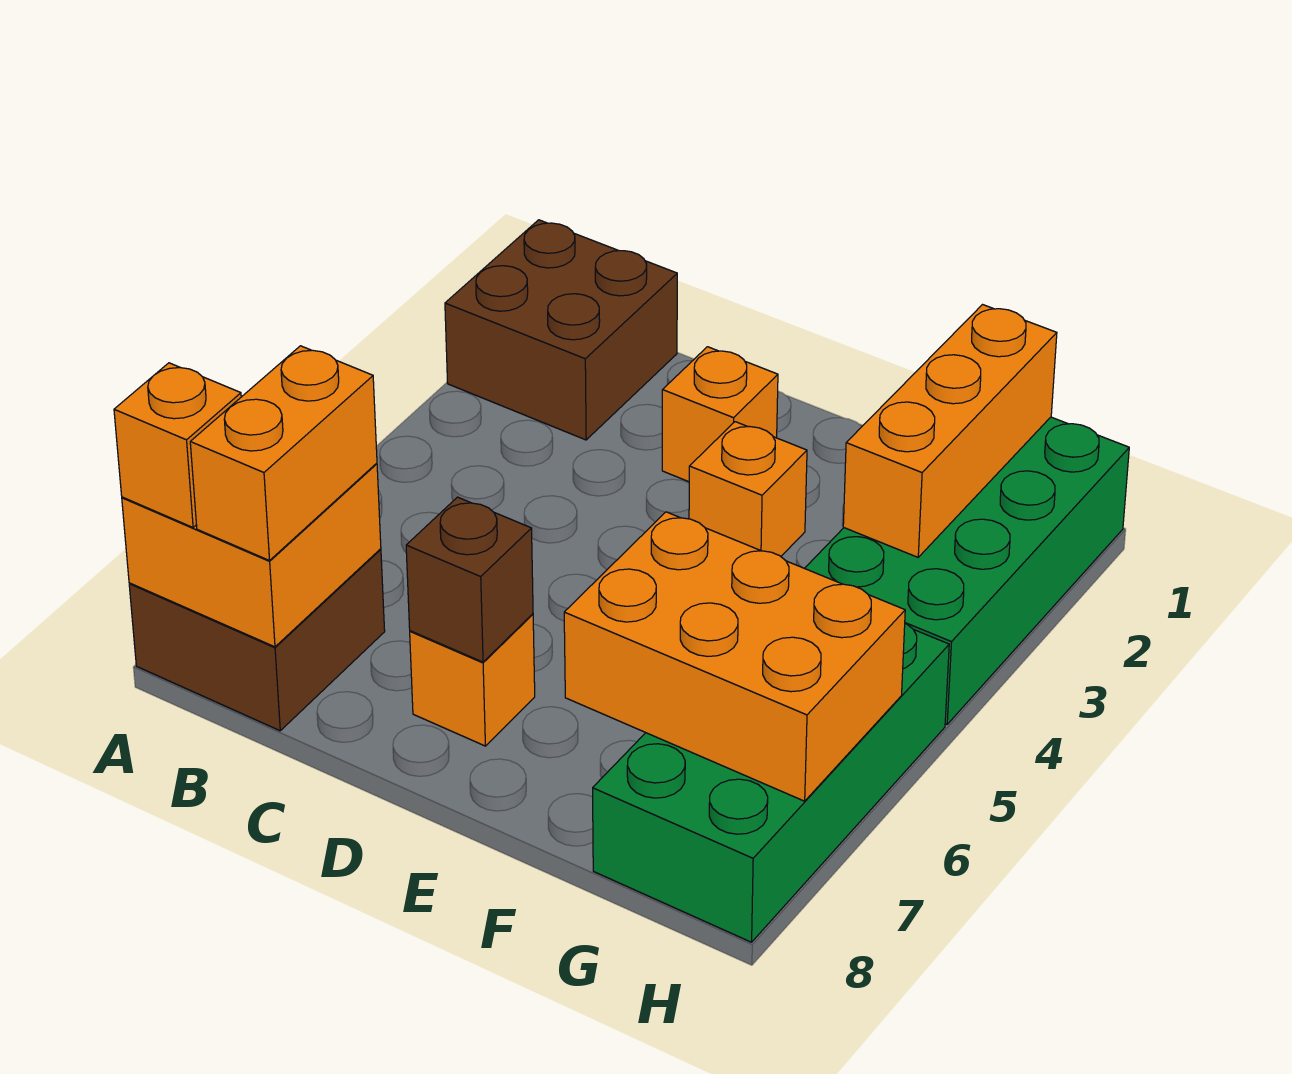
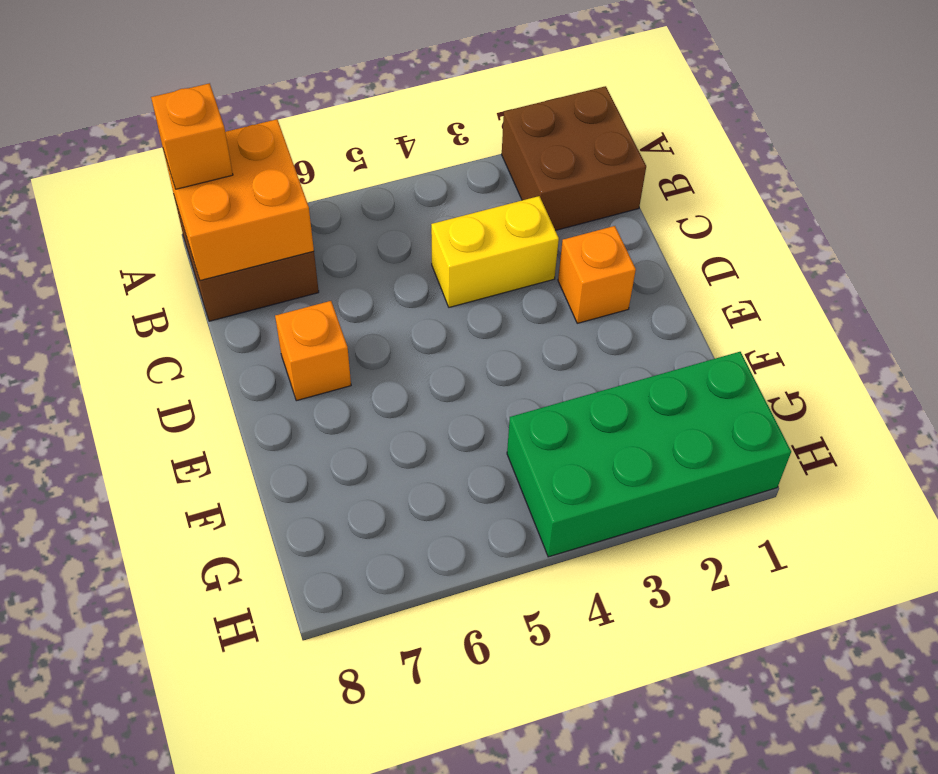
yellow 1x2 brick [431,196,559,307] -> none
none -> orange 1x1 brick [689,422,807,556]
none -> green 2x4 brick [593,624,949,942]
none -> brown 1x1 brick [406,497,533,662]

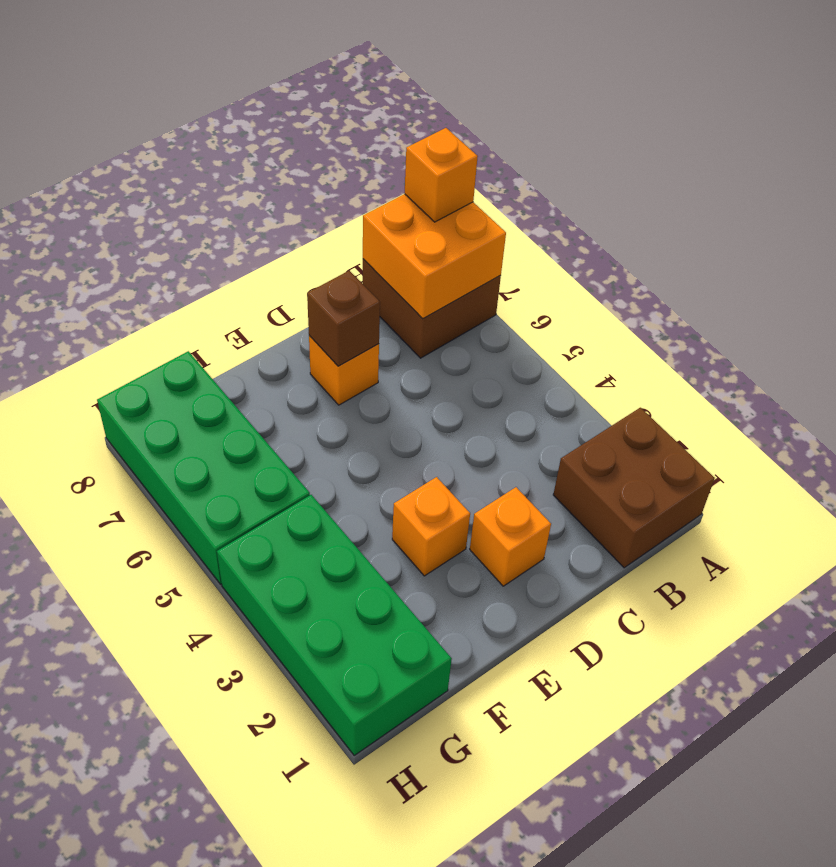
none -> orange 2x3 brick [564,512,905,801]
none -> orange 1x3 brick [843,305,1057,557]
none -> orange 1x2 brick [190,346,377,561]

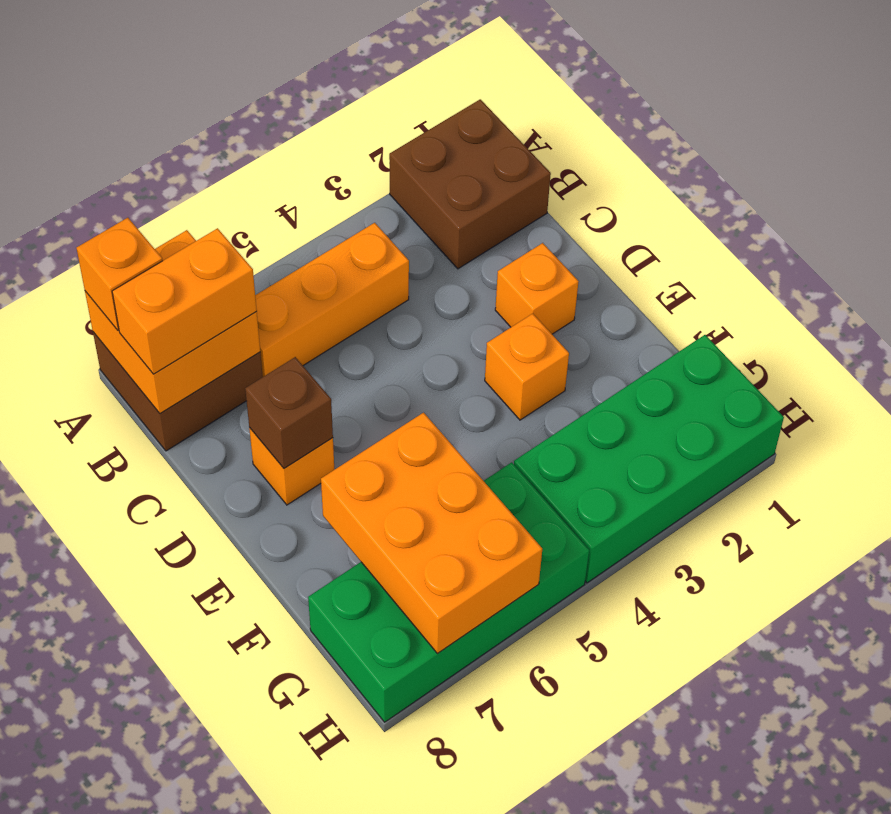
orange 1x3 brick [255,223,409,377] -> orange 1x3 brick moved to [843,305,1057,557]

